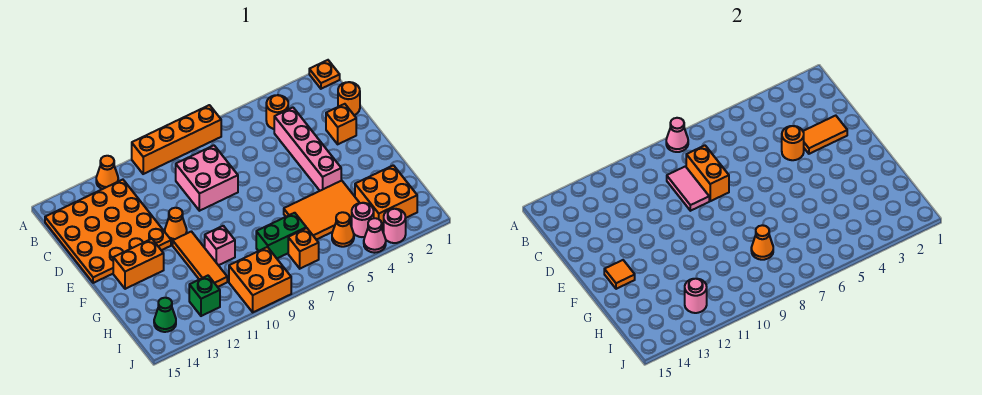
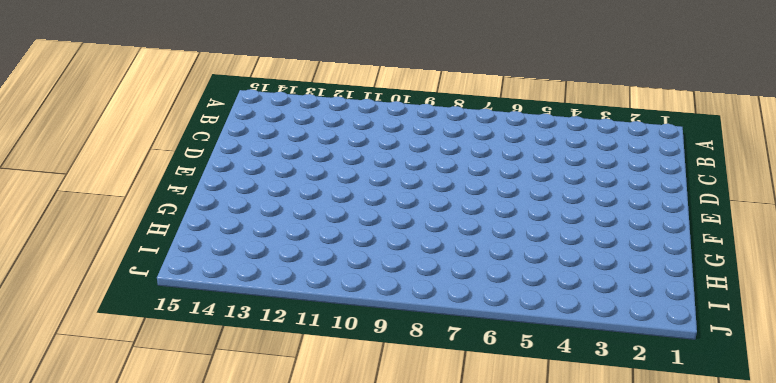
none -> orange 1x1 plate [309,60,340,89]
none -> orange 1x4 brick [132,105,221,174]
none -> orange 1x1 cone [96,156,118,189]
none -> orange 1x1 round brick [266,95,288,129]

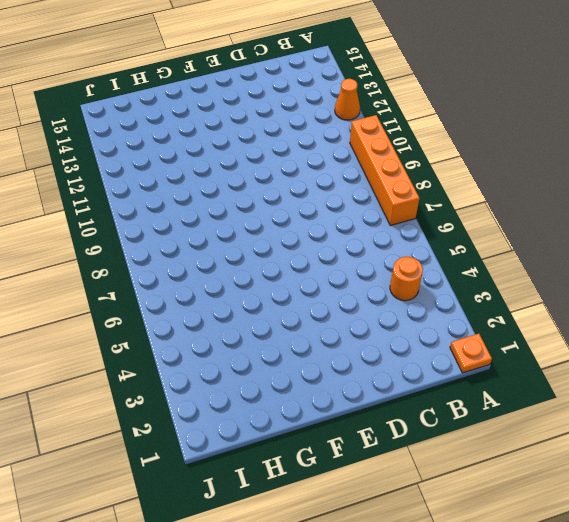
none -> orange 4x4 plate [45,180,171,283]
none -> orange 1x1 round brick [338,82,360,115]
none -> pink 1x4 brick [274,108,341,191]
none -> pink 2x2 brick [176,145,238,211]

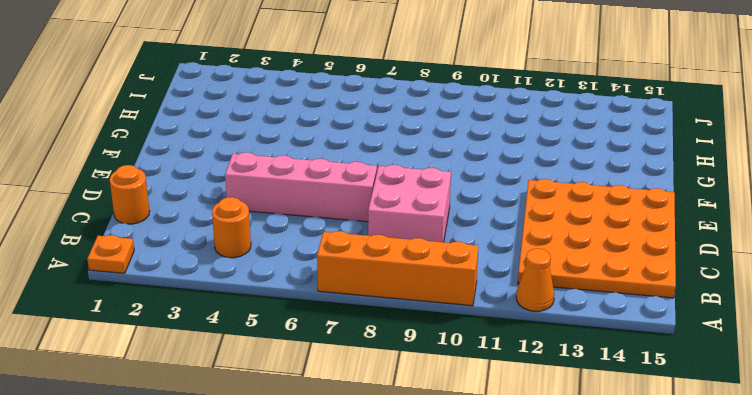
pink 1x4 brick [225,152,377,222] -> pink 1x4 brick turned to [274,108,341,191]
none -> orange 1x1 brick [326,104,356,144]
none -> orange 1x1 cone [165,208,187,242]
none -> orange 1x3 tile [173,232,227,287]
none -> orange 1x2 brick [113,239,164,289]

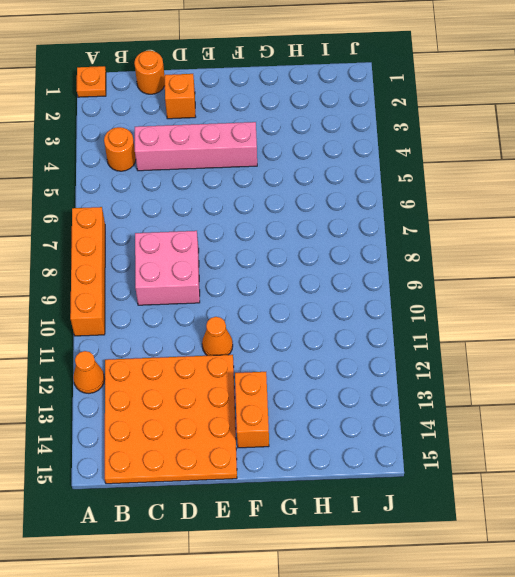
none -> orange 1x3 tile [173,232,227,287]
none -> orange 2x3 tile [284,180,359,240]
none -> pink 1x1 brick [205,226,235,265]
none -> orange 2x2 brick [355,165,417,229]

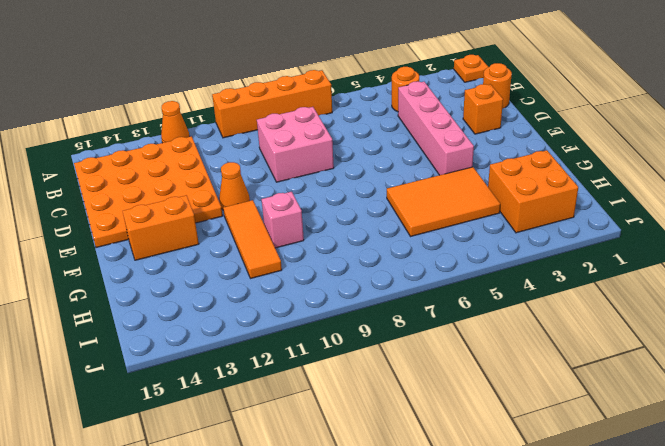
none -> green 1x2 brick [256,213,306,258]
none -> pink 1x1 round brick [352,203,374,237]
none -> orange 1x1 cone [332,212,354,247]
none -> orange 1x1 brick [288,228,319,269]

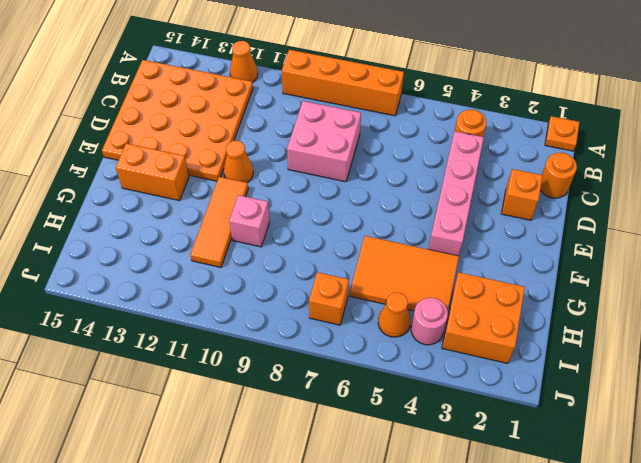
none -> green 1x2 brick [256,213,306,258]
none -> orange 2x2 brick [229,247,291,312]
none -> green 1x1 brick [189,276,220,316]
none -> green 1x1 cone [154,298,176,332]

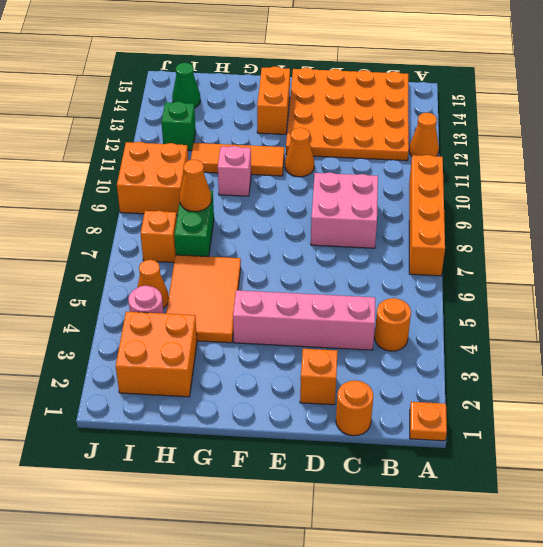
none -> pink 1x1 round brick [384,209,406,243]
none -> pink 1x1 cone [364,218,386,253]
none -> pink 1x1 cone [666,118,688,152]
none -> orange 1x2 brick [686,145,729,201]

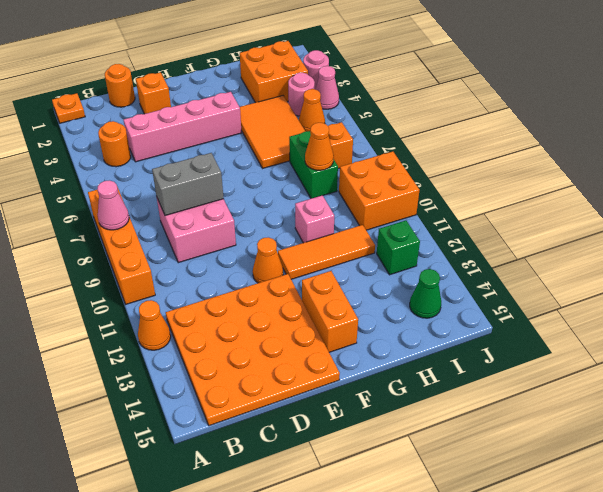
grey 1x2 brick [152,153,224,216] -> orange 1x2 brick [686,145,729,201]
none -> pink 1x2 tile [667,166,709,211]
none -> orange 1x2 tile [803,116,847,154]
none -> orange 1x1 round brick [782,126,804,160]
none -> orange 1x1 tile [604,260,635,289]

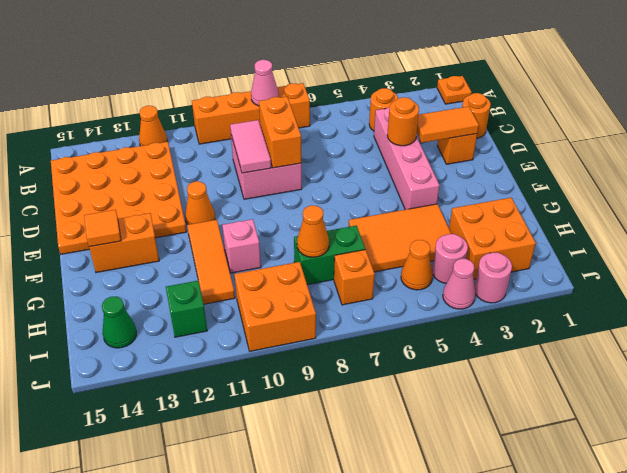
none -> pink 1x1 round brick [685,279,707,313]

